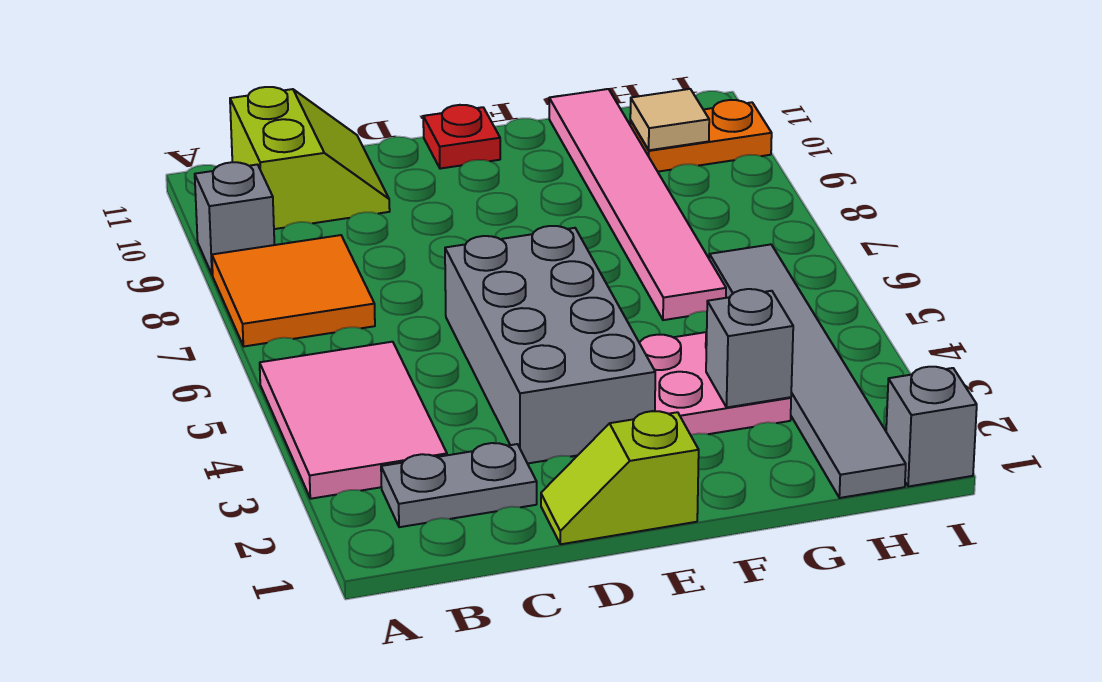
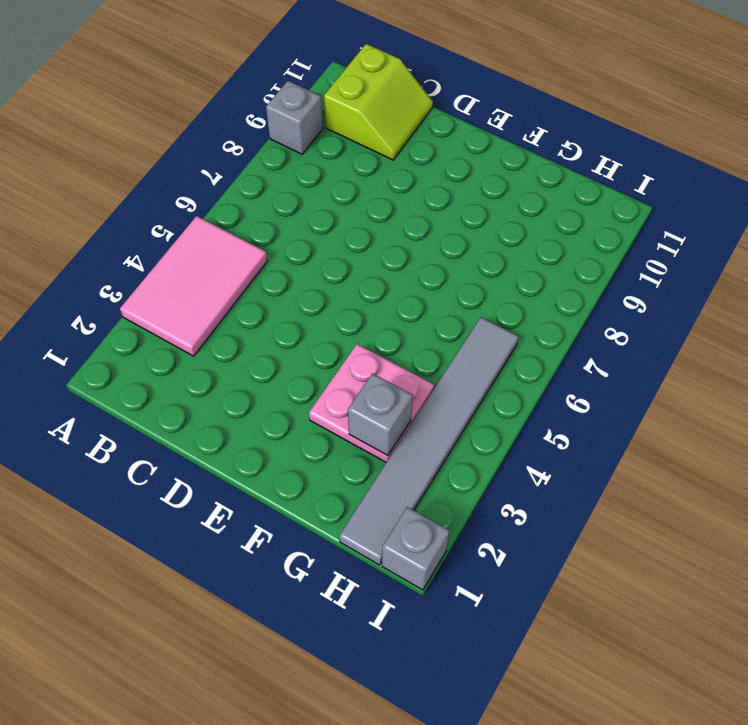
none -> orange 2x2 tile [212,235,375,346]
none -> grey 1x2 plate [381,443,537,527]
none -> lime 1x2 slope [541,411,699,544]

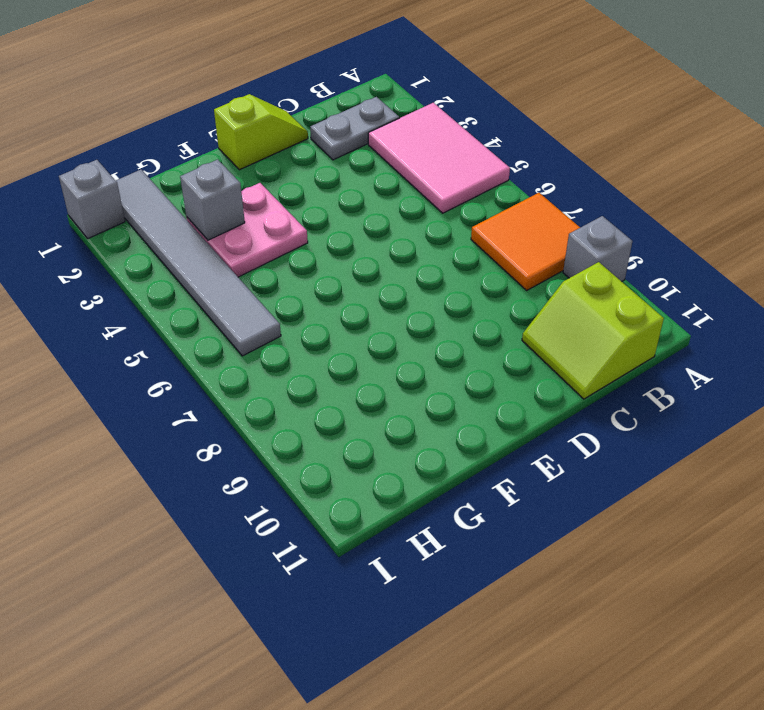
none -> grey 2x4 brick [445,226,655,464]
none -> red 1x1 plate [423,105,500,169]
none -> pink 1x6 tile [549,89,726,320]

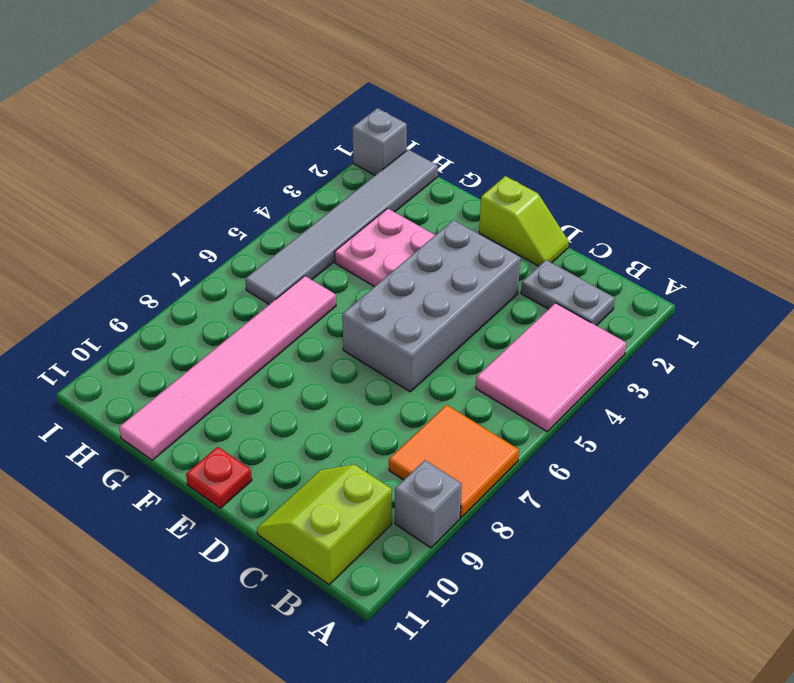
none -> orange 1x2 plate [630,100,772,172]
none -> grey 1x1 brick [706,289,793,407]
none -> tan 1x1 tile [630,89,709,150]

